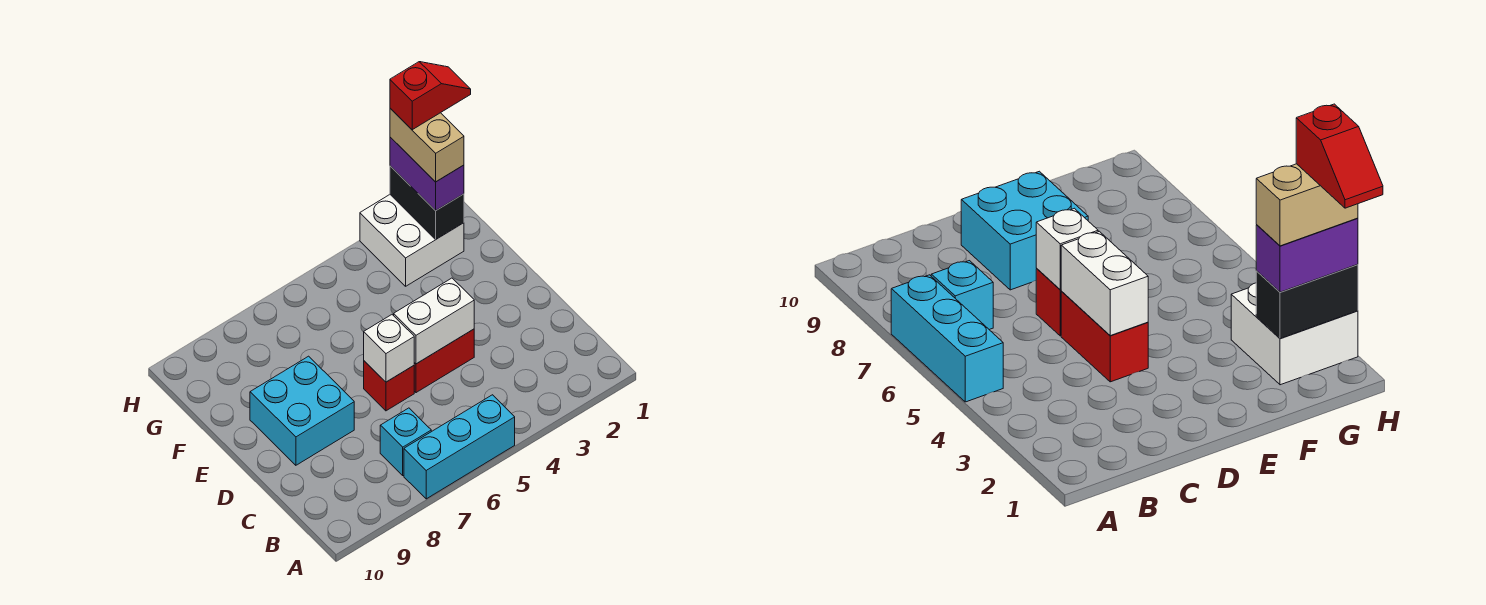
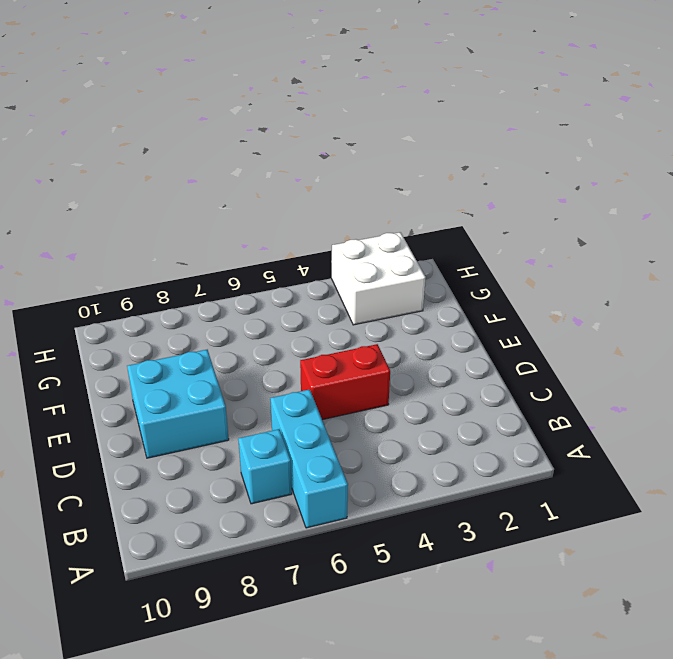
cyan 1x3 brick [270,389,348,528] -> cyan 1x3 brick turned to [404,395,515,499]
none -> red 1x1 brick [364,361,414,411]
none -> white 1x2 brick [394,278,474,364]
none -> white 1x1 brick [364,315,414,382]

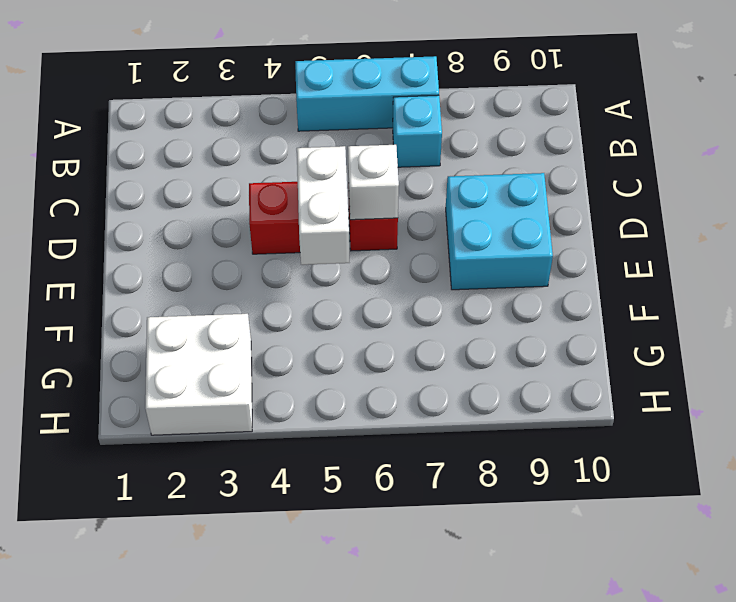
white 1x2 brick [297,146,349,265] -> white 1x2 brick turned to [394,278,474,364]
none -> black 1x2 brick [390,166,464,239]
none -> purple 1x2 brick [390,137,464,211]
none -> tan 1x2 brick [390,108,464,182]

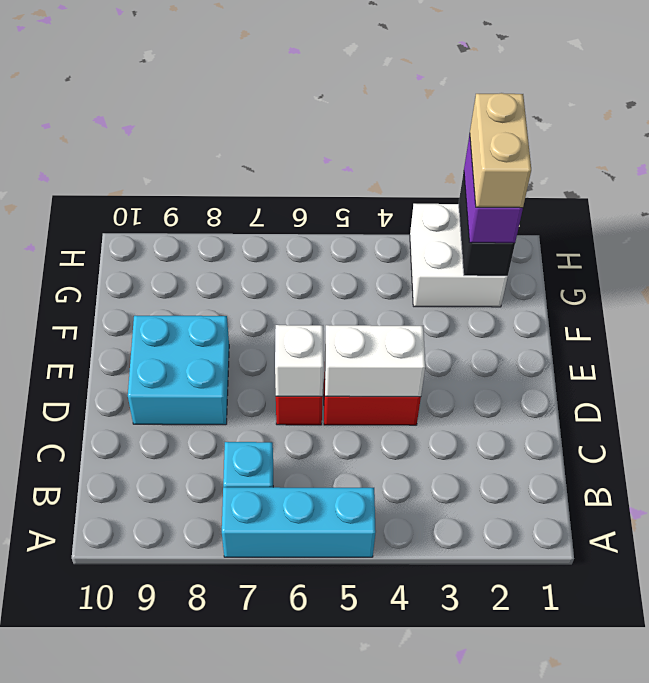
none -> red 1x2 slope [390,62,471,130]

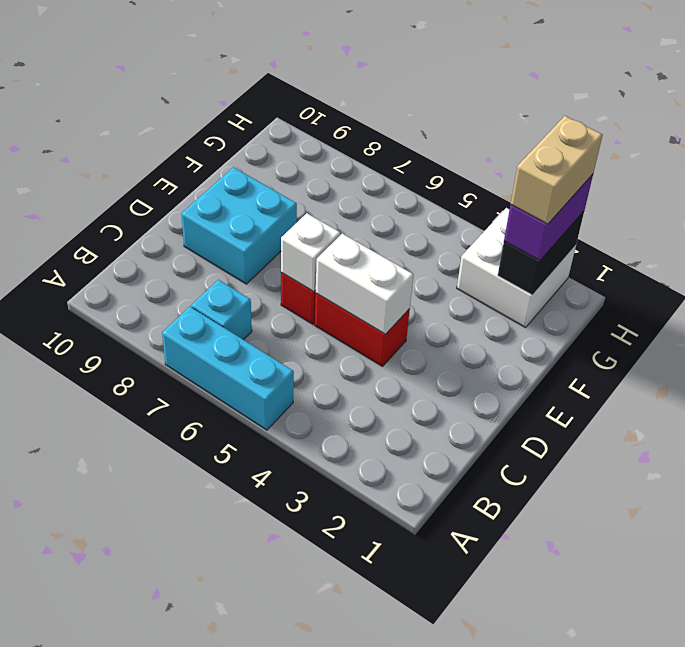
none -> red 1x2 slope [390,62,471,130]

